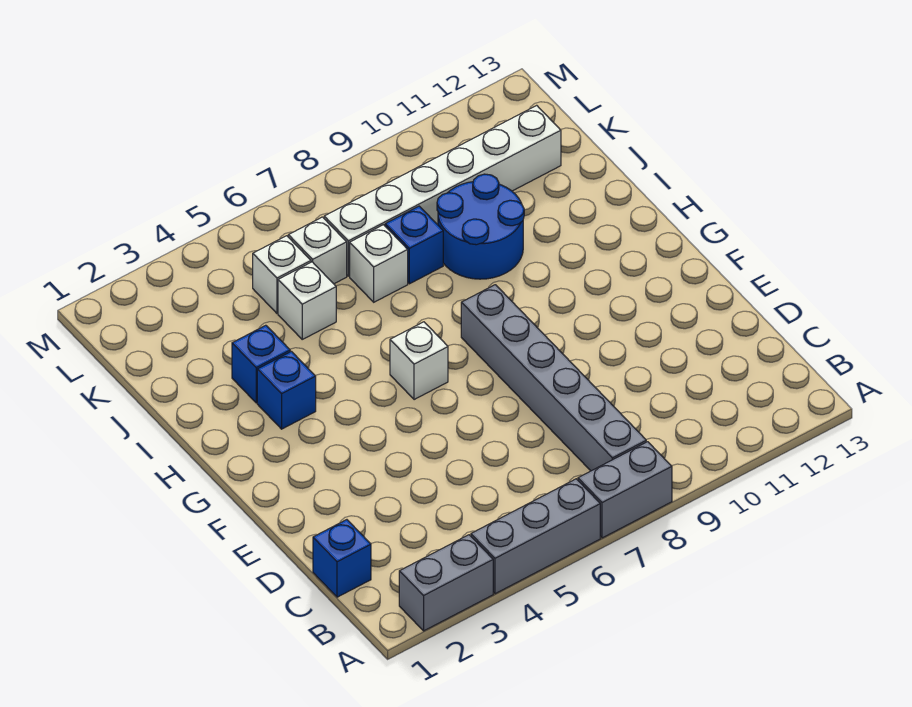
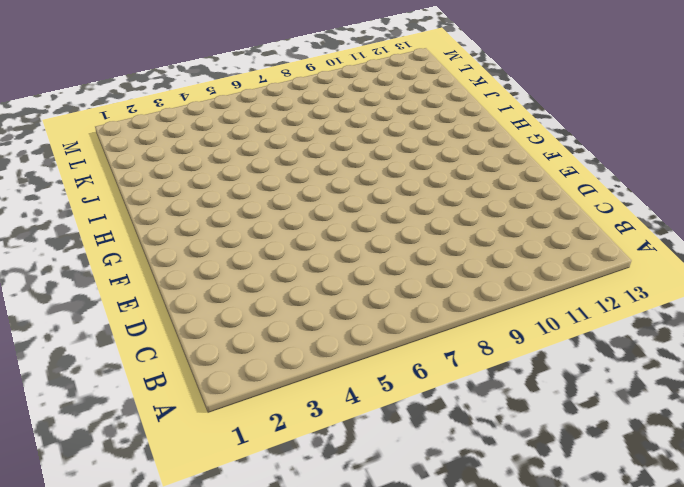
none -> grey 1x2 brick [399,535,493,631]
none -> grey 1x3 brick [471,479,600,594]
none -> grey 1x2 brick [578,442,672,538]

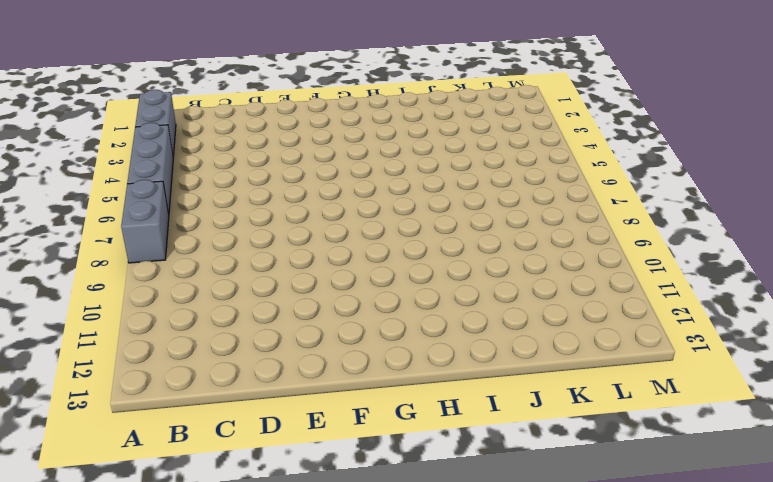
none -> grey 1x6 brick [461,285,646,471]
none -> blue 1x1 brick [313,520,371,597]
none -> white 1x1 brick [390,322,448,400]

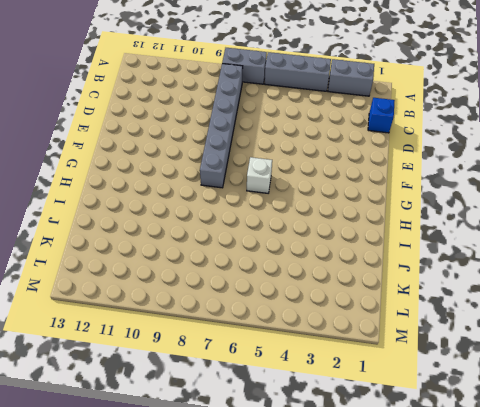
none -> blue 1x1 brick [257,351,316,429]
none -> blue 1x1 brick [232,325,290,403]
none -> blue 2x2 round brick [437,174,524,279]

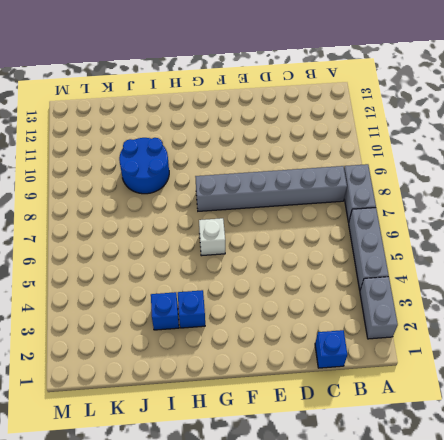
none -> white 1x1 brick [278,262,336,339]
none -> white 1x1 brick [350,225,408,302]
none -> blue 1x1 brick [385,206,443,284]

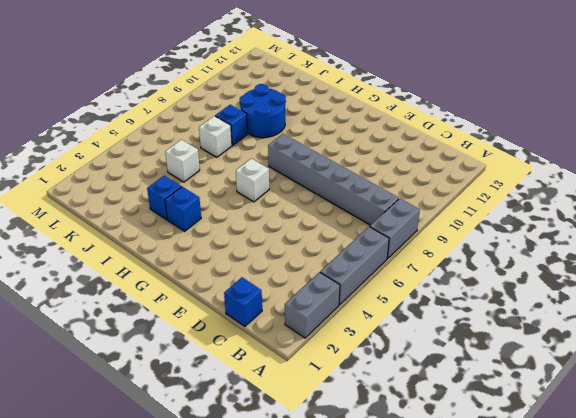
none -> white 1x1 brick [253,236,311,313]
none -> white 1x1 brick [288,217,347,284]
none -> white 1x6 brick [324,105,561,276]

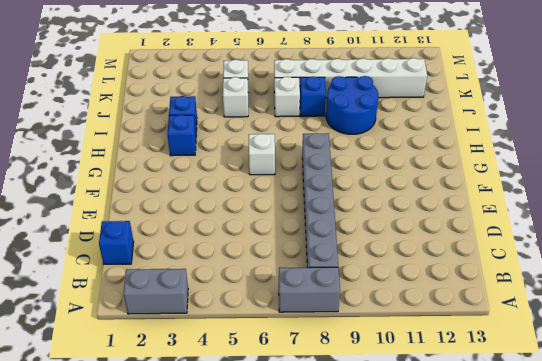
none -> grey 1x3 brick [471,479,600,594]
none -> white 1x1 brick [288,217,347,284]

